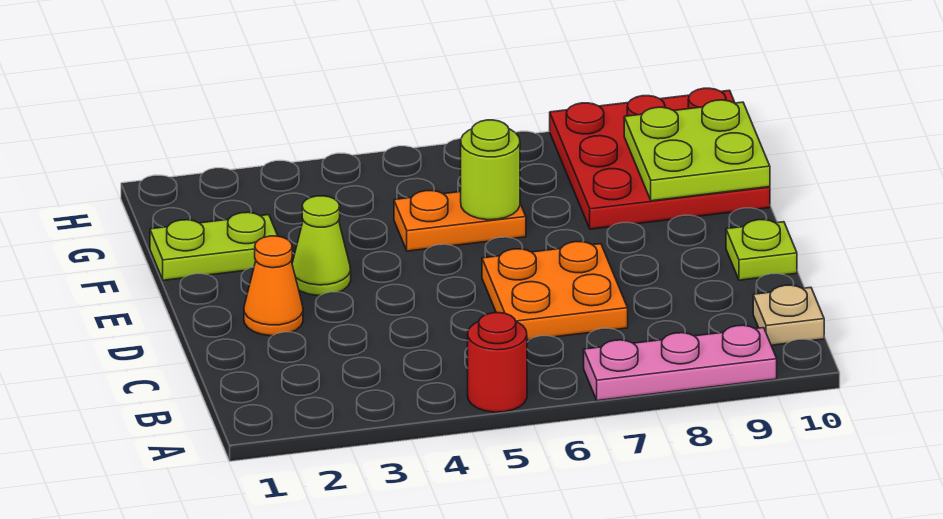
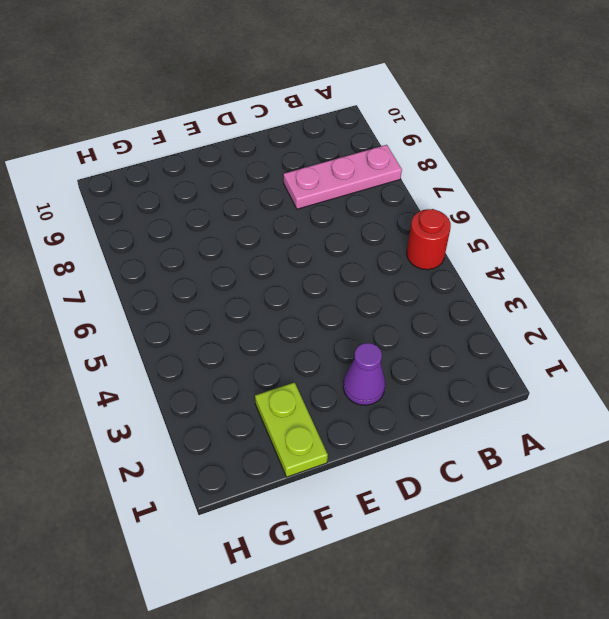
pink 1x3 plate [284,145,402,209] -> pink 1x3 plate turned to [584,325,777,401]
purple 1x1 cone [343,343,385,405] -> orange 1x1 cone [244,236,303,336]
none -> tan 1x1 plate [753,285,824,345]
none -> orange 2x2 plate [482,242,628,340]
none -> lime 1x1 plate [726,220,797,280]

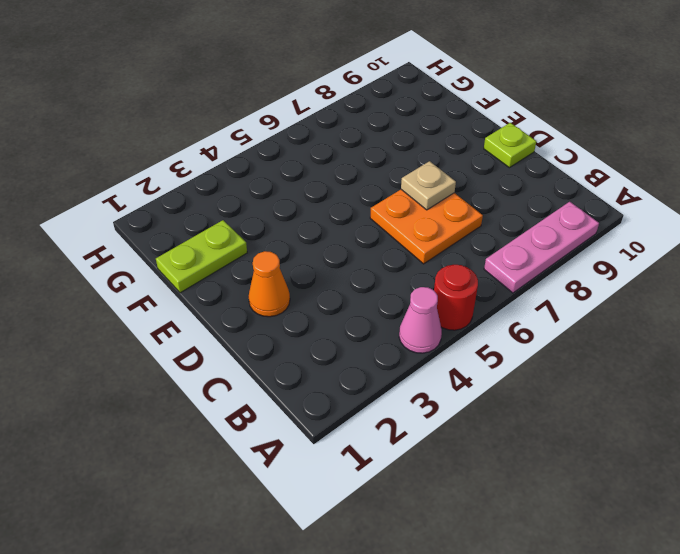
pink 1x1 cone [399,287,442,353] -> none
tan 1x1 plate [401,161,456,210] -> tan 1x1 plate moved to [753,285,824,345]
none -> lime 1x1 cone [292,196,351,296]
none -> orange 1x2 plate [394,191,526,251]
none -> red 3x3 plate [550,88,770,229]

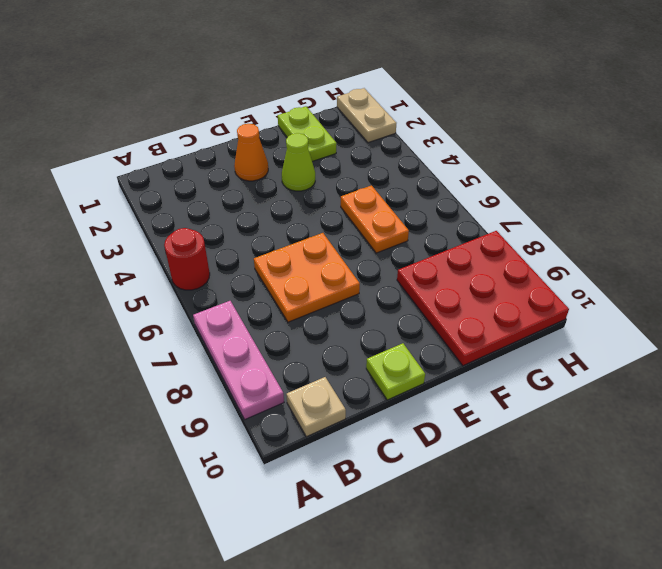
tan 1x2 plate [337,88,396,143] -> none
none -> lime 1x1 round brick [461,120,520,220]
none -> lime 2x2 plate [624,100,770,201]

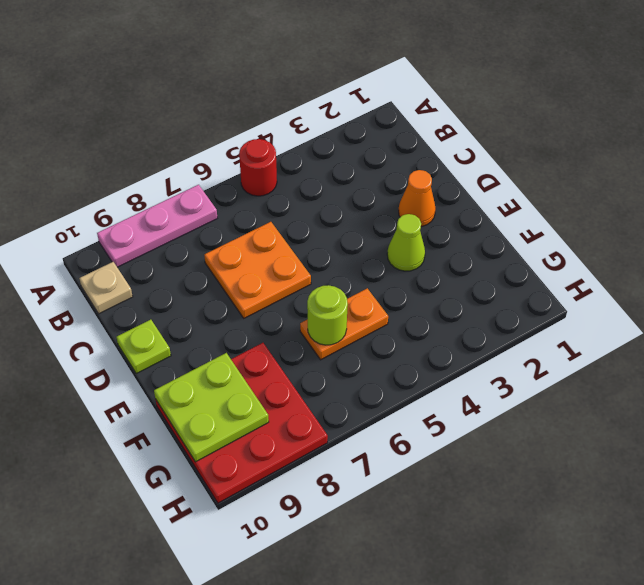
none -> lime 1x2 plate [150,212,278,280]

